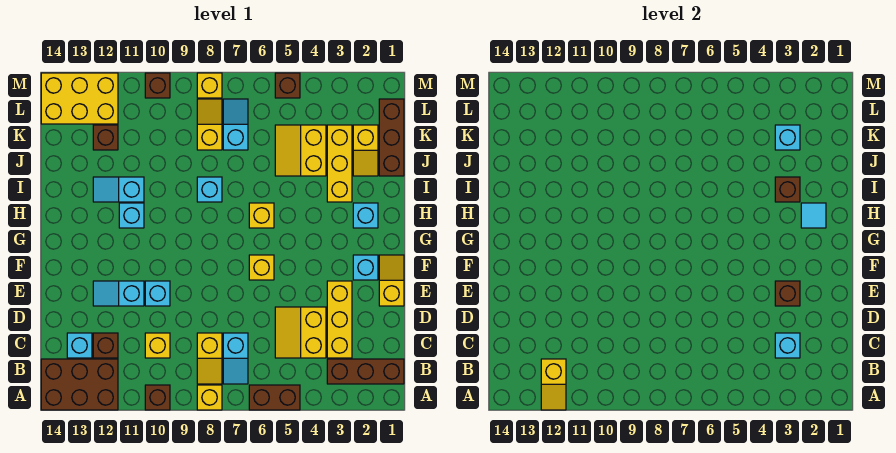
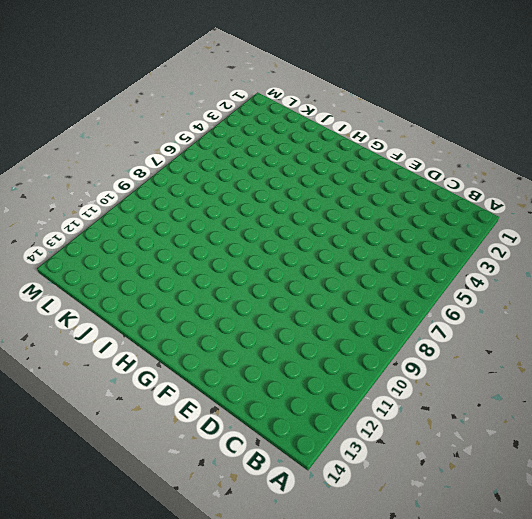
none -> brown 1x2 brick [249,385,300,410]
none -> yellow 1x1 brick [197,385,222,410]
none -> brown 1x1 brick [145,385,170,410]
none -> brown 2x3 brick [41,359,118,410]

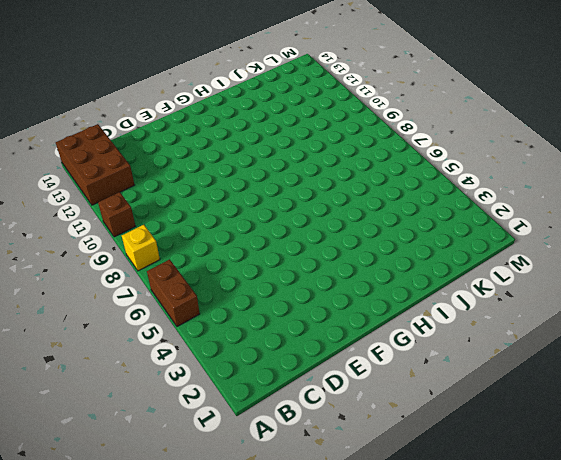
none -> brown 1x3 brick [327,359,404,384]
none -> cyan 1x2 slope [223,333,248,384]
none -> yellow 1x2 slope [197,333,222,384]
none -> yellow 1x3 brick [327,281,352,358]

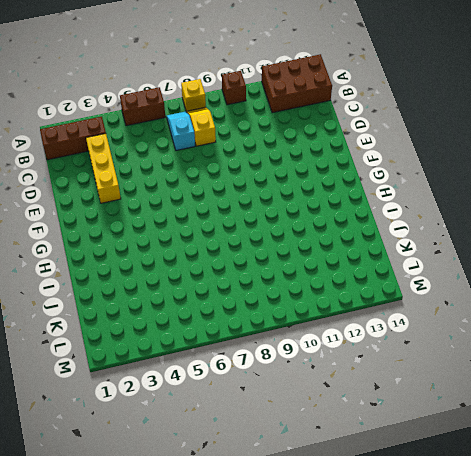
none -> yellow 2x2 slope [275,307,326,358]
none -> yellow 1x1 brick [145,333,170,358]
none -> brown 1x1 brick [93,333,118,358]
none -> cyan 1x1 brick [67,333,92,358]

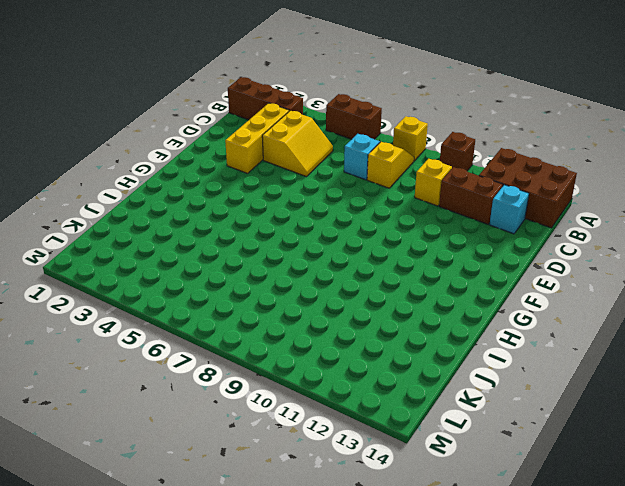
brown 1x2 brick [439,167,503,224] -> brown 1x1 brick [93,333,118,358]
none -> yellow 1x2 slope [379,255,404,306]
none -> cyan 1x1 brick [145,281,170,306]
none -> cyan 1x2 slope [93,281,144,306]
none -> cyan 1x1 brick [353,255,378,280]

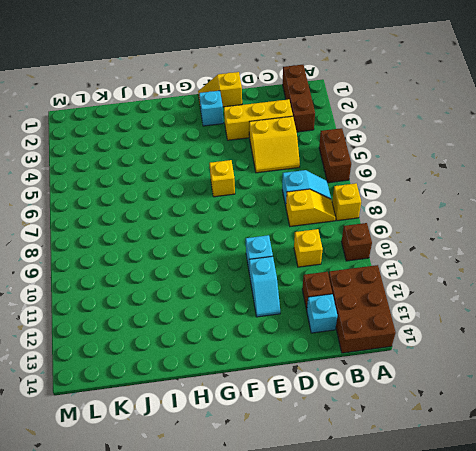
none -> cyan 1x1 brick [353,203,378,228]
none -> yellow 1x1 brick [249,203,274,228]
none -> cyan 1x1 brick [119,203,144,228]
none -> yellow 1x3 brick [327,125,352,202]

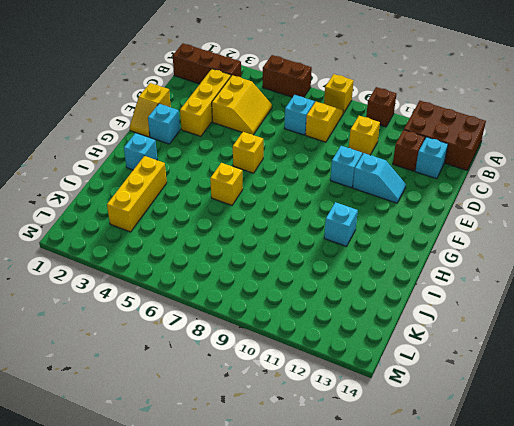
none -> cyan 1x1 brick [197,177,222,202]
none -> cyan 1x2 slope [93,177,144,202]
none -> brown 1x3 brick [379,99,404,176]
none -> yellow 1x2 slope [353,125,378,176]

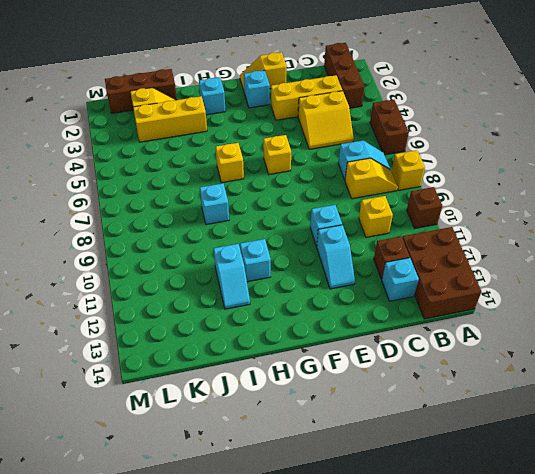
none -> yellow 2x2 slope [275,125,326,176]
none -> cyan 1x2 slope [223,99,248,150]
none -> yellow 1x2 slope [197,99,222,150]
none -> brown 1x1 brick [93,125,118,150]

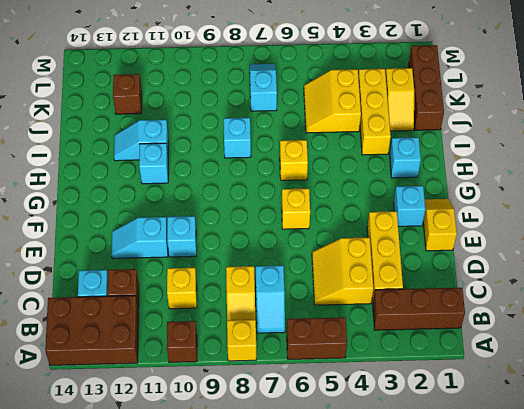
none -> yellow 1x2 slope [197,99,222,150]
none -> yellow 2x3 brick [41,73,118,124]
none -> brown 1x1 brick [275,73,300,98]
none -> yellow 1x1 brick [197,73,222,98]

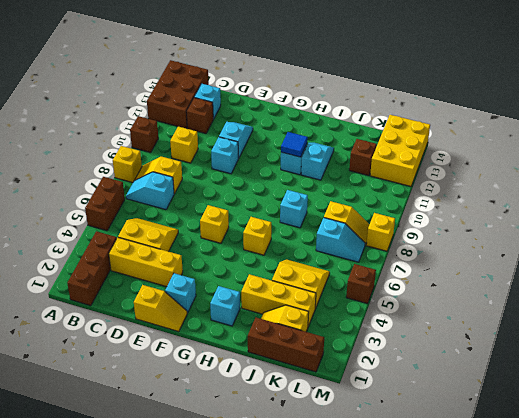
blue 1x1 tile [281,132,308,157] -> none
none -> brown 1x1 brick [145,73,170,98]
none -> yellow 1x2 slope [541,359,566,410]
none -> cyan 1x1 brick [775,333,800,358]
none -> brown 1x1 brick [775,281,800,306]

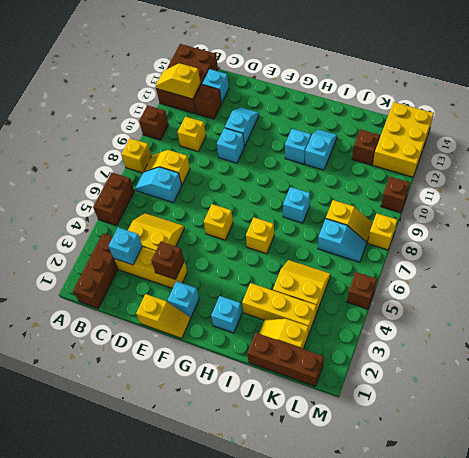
none -> cyan 1x1 tile [801,203,826,228]
none -> brown 1x1 brick [775,177,800,202]
none -> cyan 1x1 brick [775,125,800,150]

